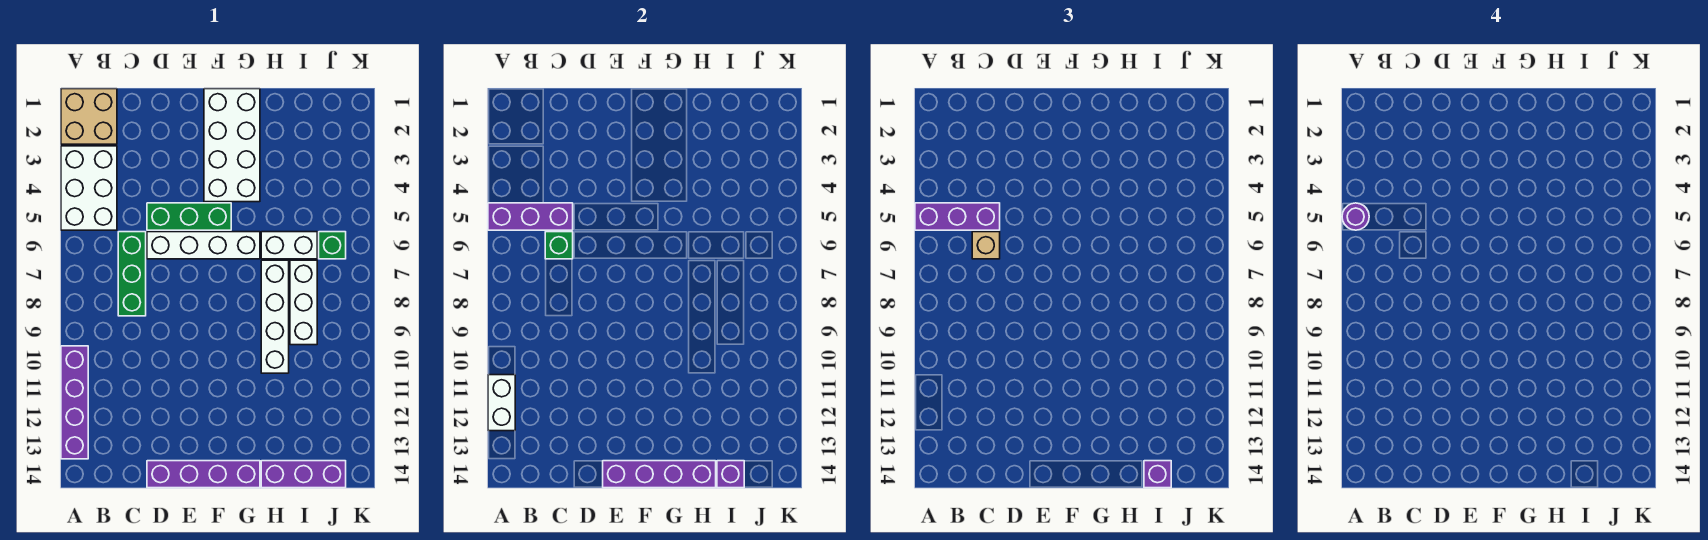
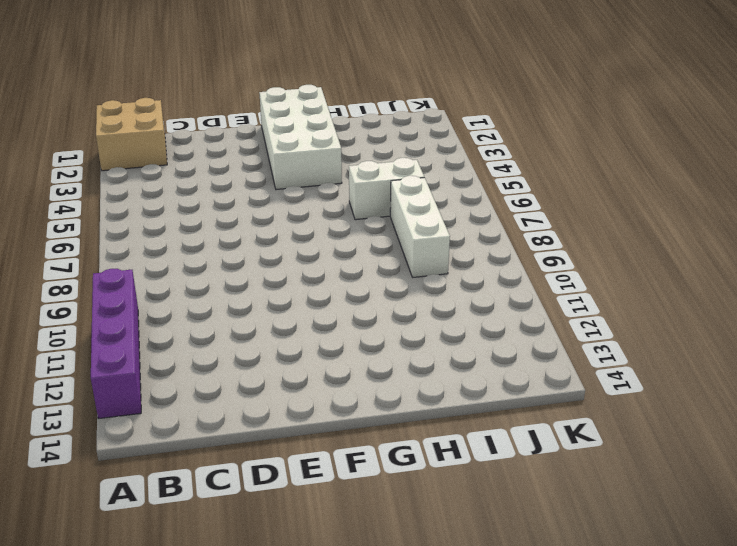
none -> white 2x3 brick [61,146,117,230]
none -> green 1x3 brick [118,232,146,316]
none -> green 1x3 brick [147,203,231,230]

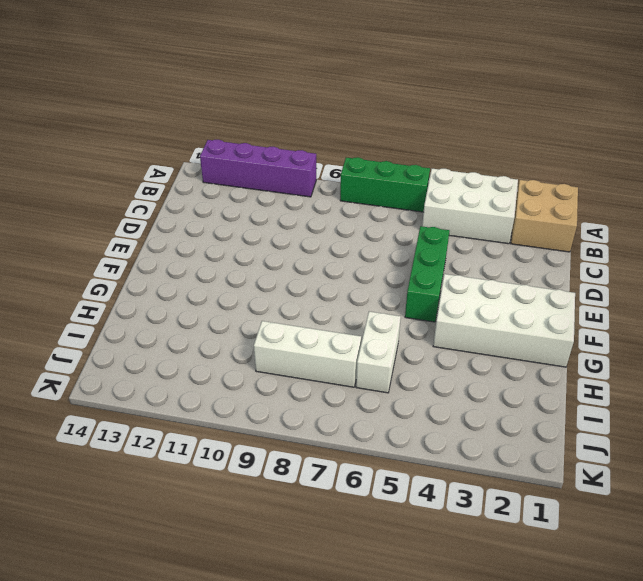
green 1x3 brick [340,157,430,212] -> green 1x3 brick moved to [118,232,146,316]
none -> white 1x4 brick [147,232,260,259]
none -> purple 1x4 brick [147,461,260,488]
none -> white 1x4 brick [261,260,289,373]

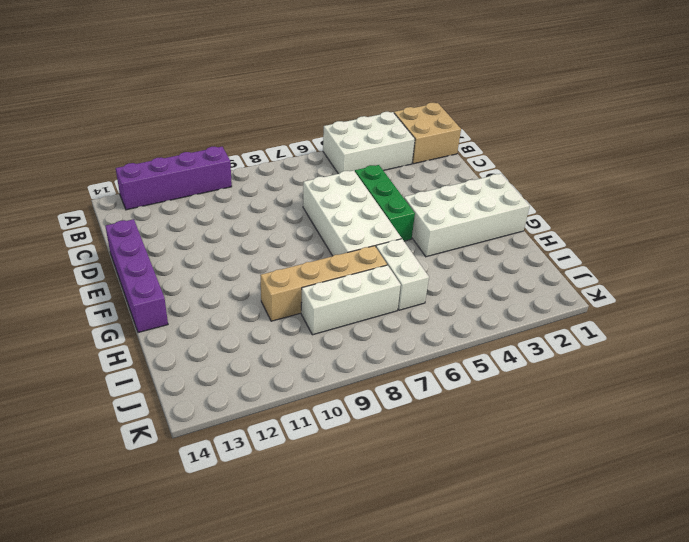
white 2x4 brick [303,170,401,256] -> white 1x4 brick [147,232,260,259]
tan 1x4 brick [260,246,387,321] -> white 1x4 brick [261,260,289,373]
none -> green 1x3 brick [118,232,146,316]
none -> purple 1x3 brick [261,461,346,488]
none -> green 1x1 brick [319,232,346,259]

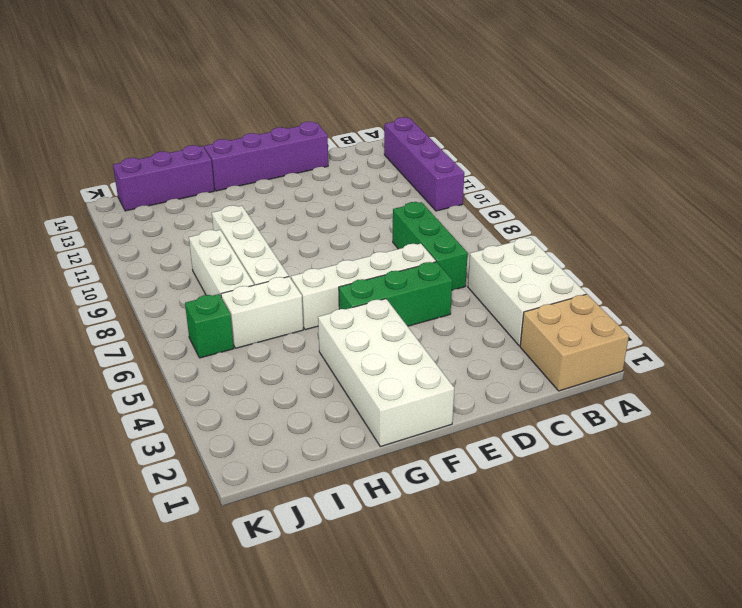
none -> purple 1x3 brick [488,203,573,230]
none -> white 1x2 brick [488,375,515,431]
none -> green 1x1 brick [545,232,573,259]

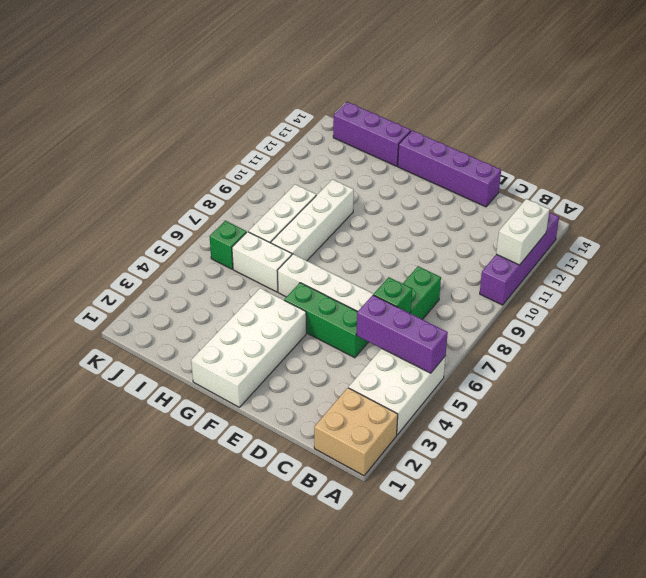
none -> purple 1x4 brick [603,461,716,488]
none -> purple 1x1 brick [717,461,744,488]
none -> purple 1x3 brick [915,203,1000,230]

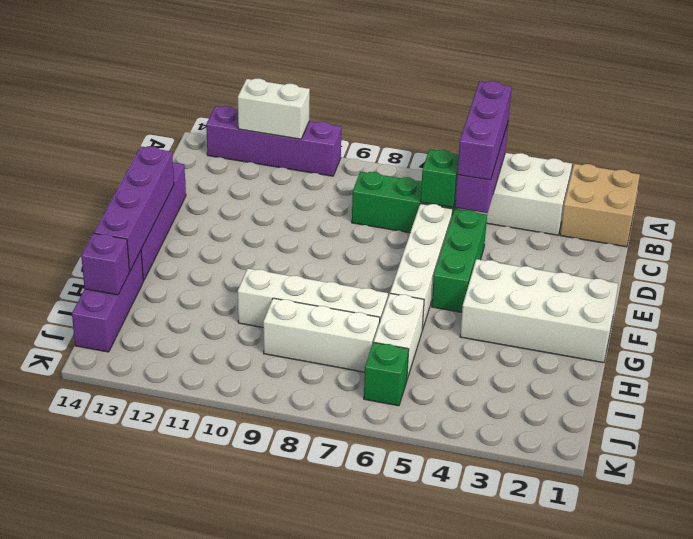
none -> tan 1x1 brick [972,232,1000,259]
none -> purple 1x1 brick [1144,461,1171,488]
none -> purple 1x1 round brick [1342,203,1369,230]

